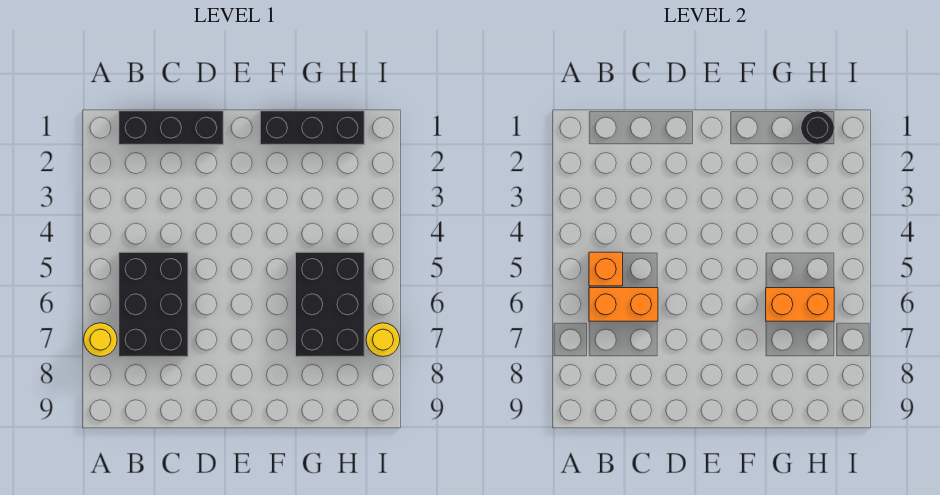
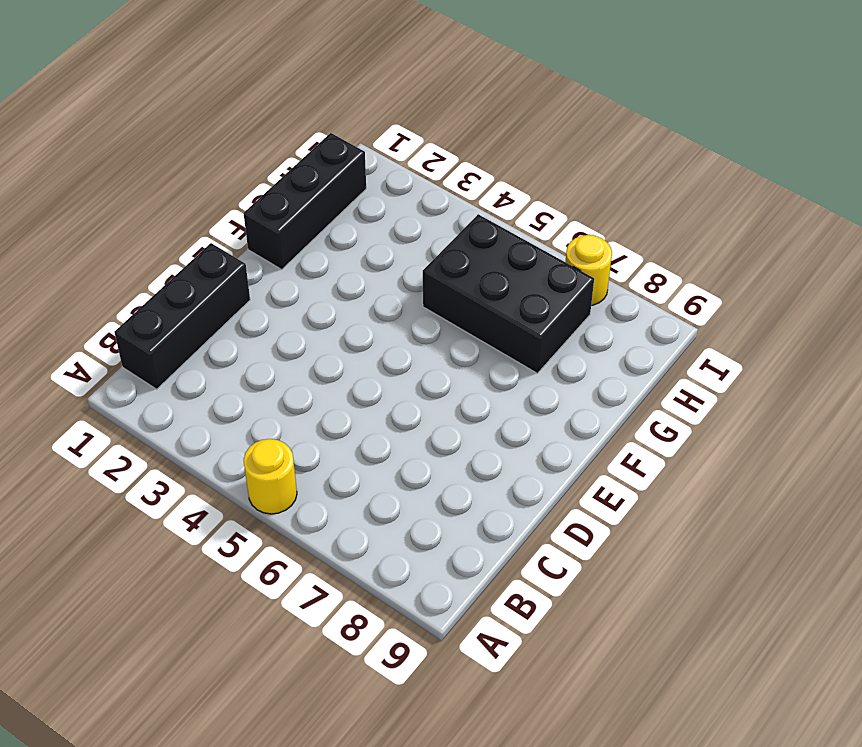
yellow 1x1 round brick [244,439,297,514] -> yellow 1x1 round brick moved to [84,323,117,357]
none -> black 2x3 brick [119,252,188,357]
none -> orange 1x1 brick [589,252,623,286]

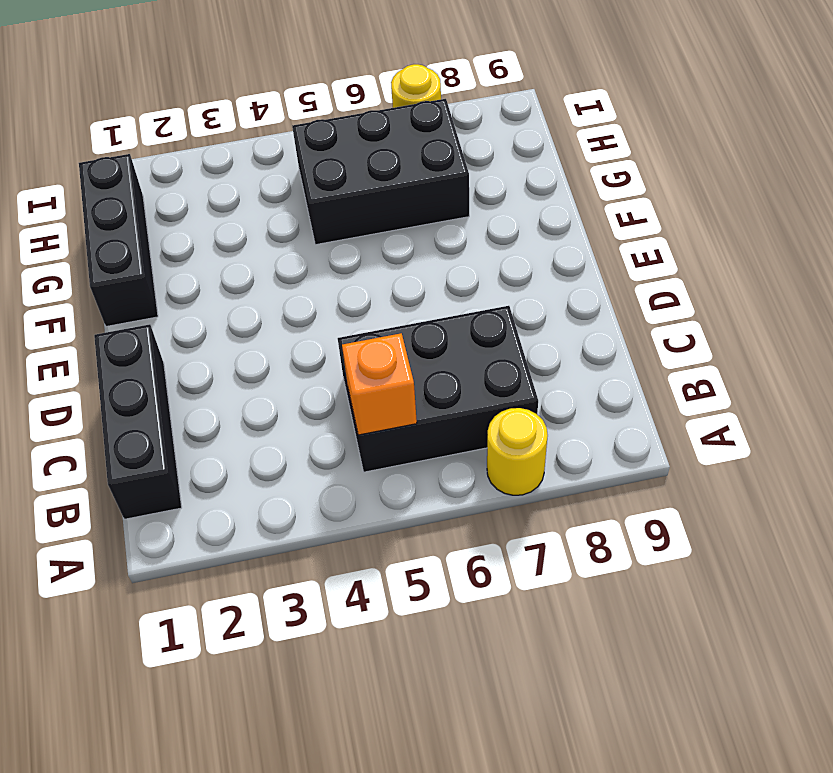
none -> orange 1x2 brick [589,288,658,321]
none -> orange 1x2 brick [766,288,834,321]

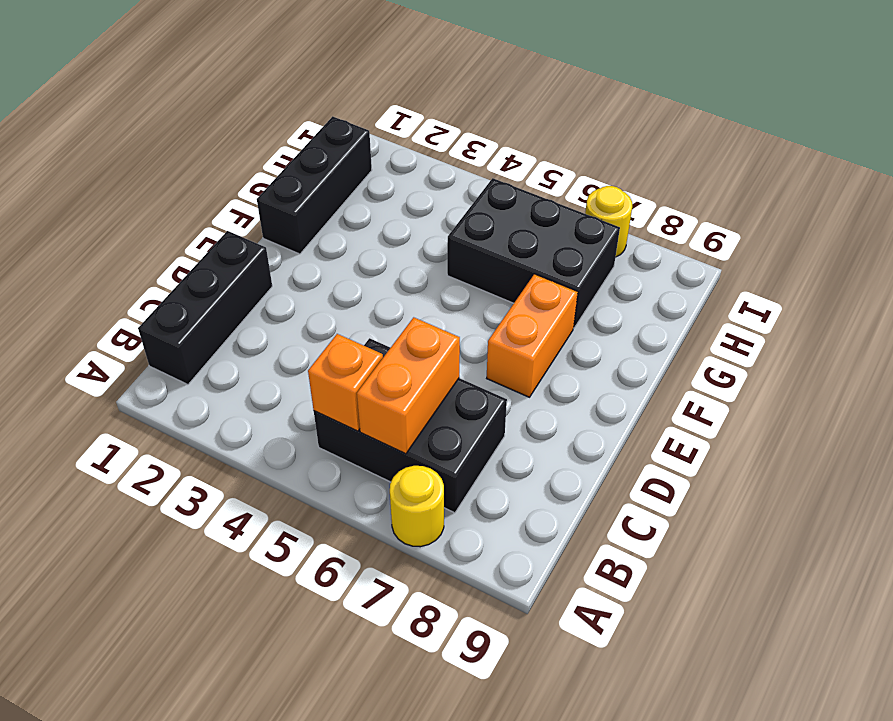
orange 1x2 brick [487,274,578,397] -> orange 1x2 brick moved to [766,288,834,321]
none -> black 1x1 round brick [801,111,834,145]

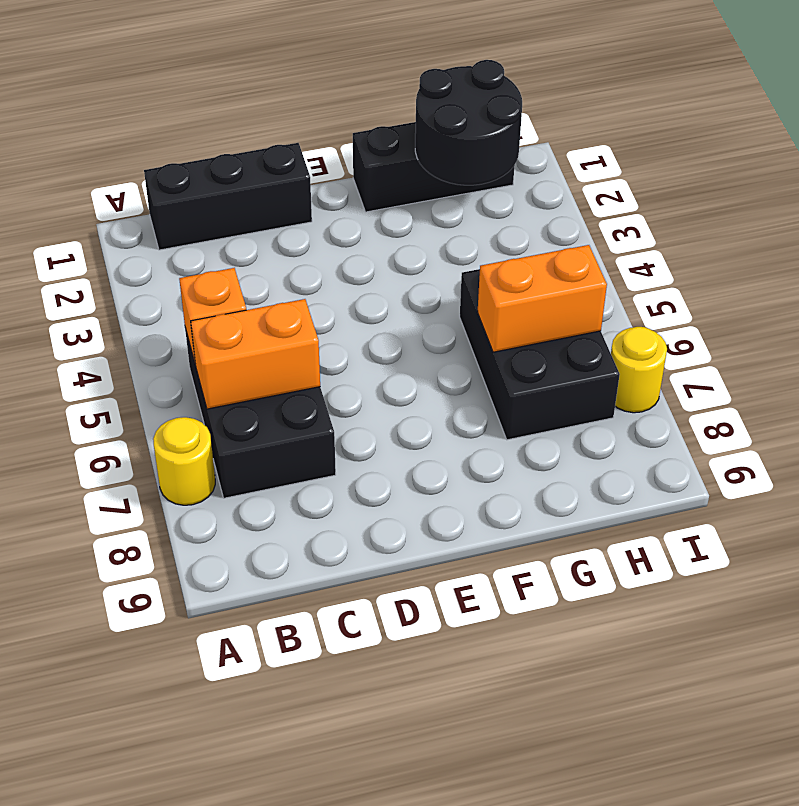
black 2x2 round brick [415,60,522,185] -> black 1x1 round brick [801,111,834,145]

